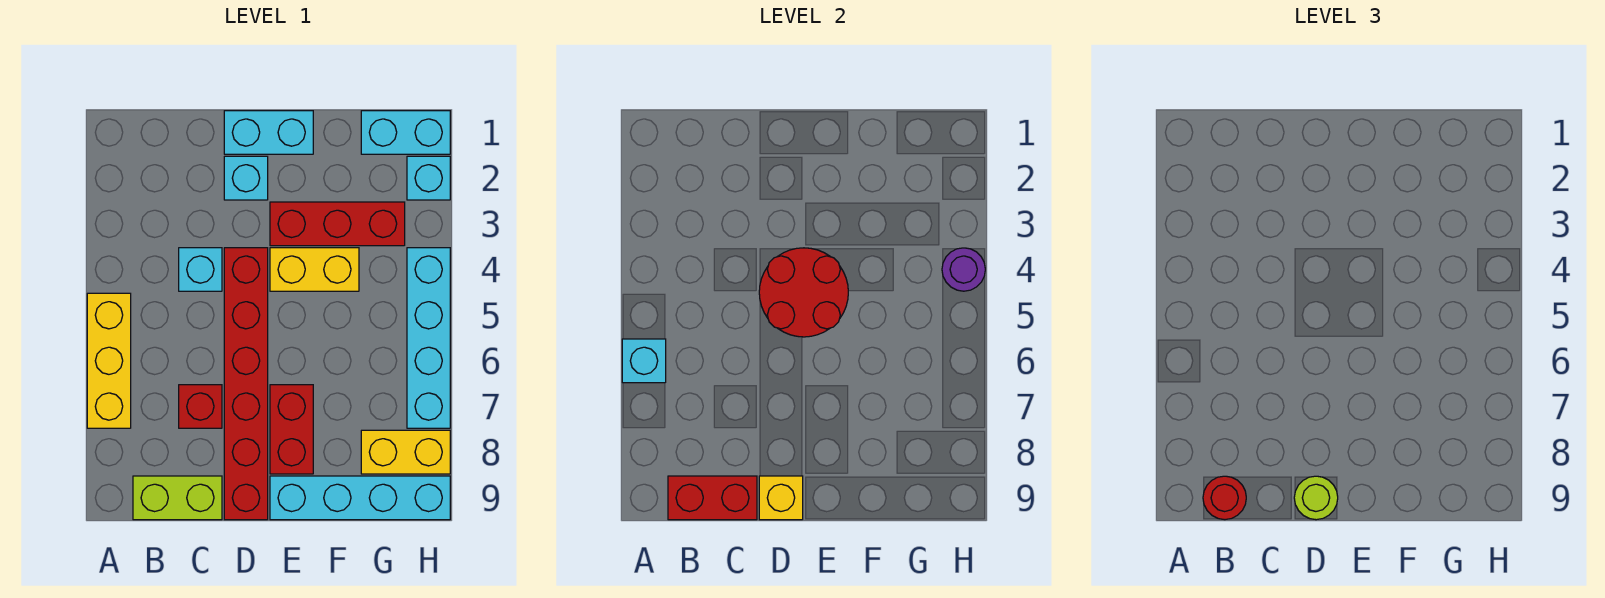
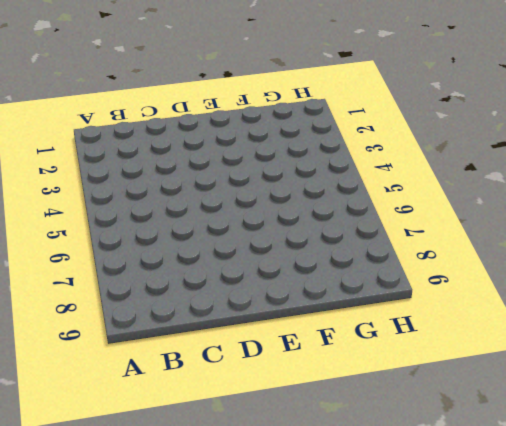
none -> yellow 1x3 brick [87,293,131,428]
none -> lime 1x2 brick [133,476,222,520]
none -> cyan 1x1 brick [179,248,222,291]

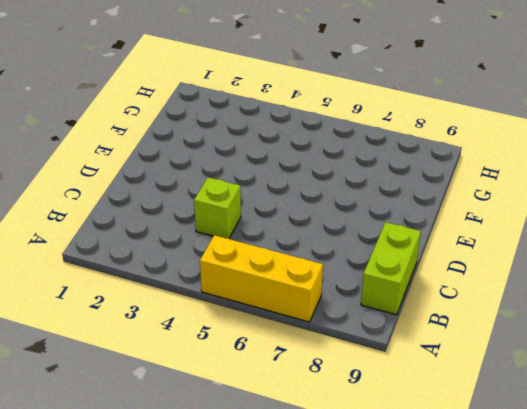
lime 1x1 brick [194,177,241,238] -> cyan 1x1 brick [179,248,222,291]
none -> red 1x1 brick [179,385,222,428]
none -> cyan 1x2 brick [224,111,313,154]
none -> cyan 1x1 brick [224,156,268,200]

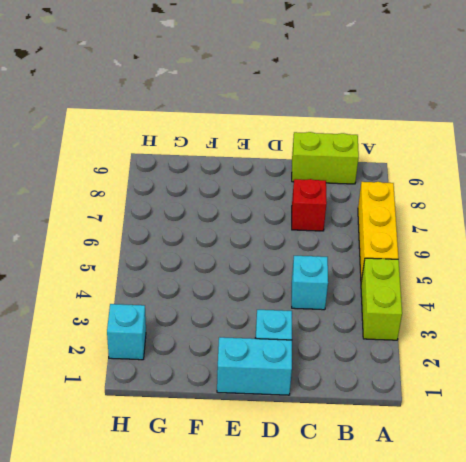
lime 1x2 brick [361,258,402,340] -> none
none -> red 1x6 brick [224,248,268,520]
none -> red 1x3 brick [270,202,405,246]
none -> yellow 1x2 brick [270,248,359,291]

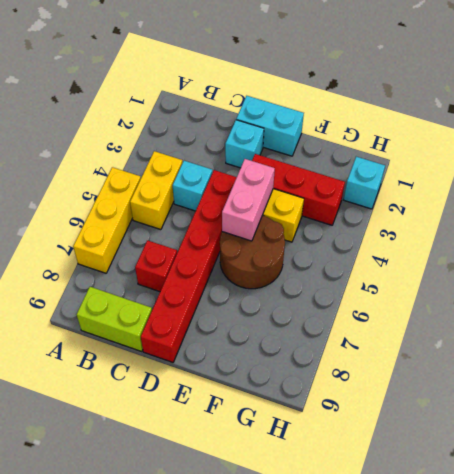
yellow 1x2 brick [130,151,183,230] -> yellow 1x2 brick turned to [361,430,450,474]
pink 1x2 brick [222,159,275,241] -> red 2x2 round brick [759,248,848,337]
brown 2x2 round brick [220,215,285,289] -> none
none -> red 1x2 brick [270,385,313,474]
none -> cyan 1x4 brick [270,476,450,520]
none -> cyan 1x2 brick [361,111,450,154]

